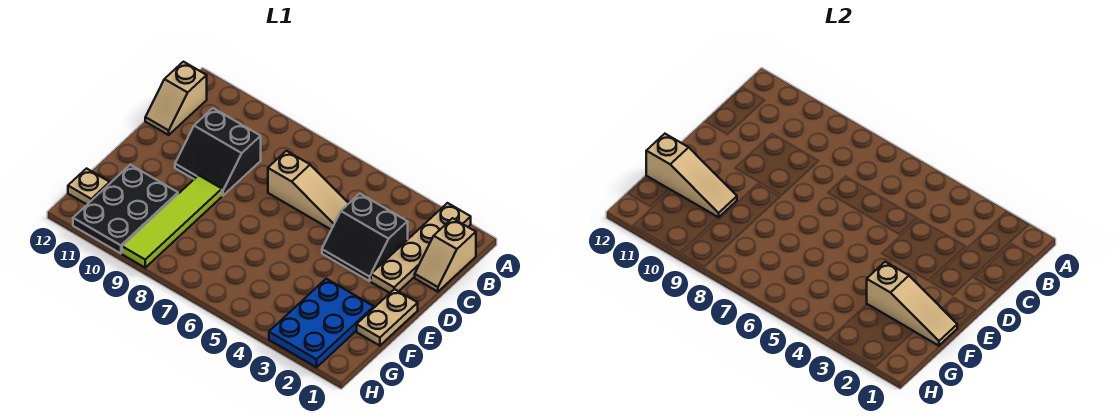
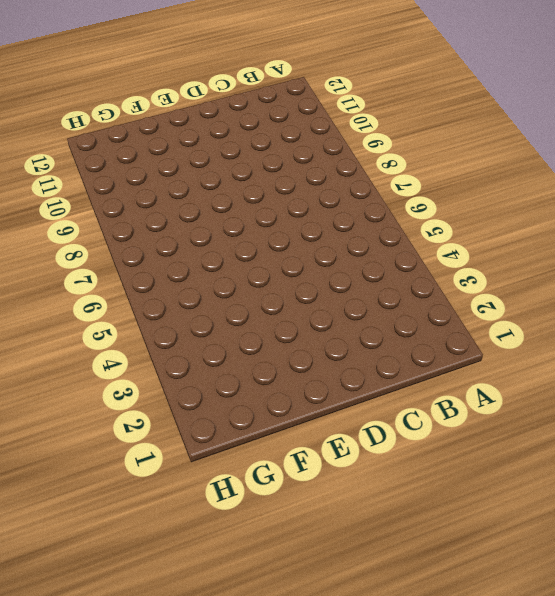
none -> tan 1x4 plate [371,203,471,293]
none -> tan 1x2 slope [415,218,476,292]
none -> tan 1x2 slope [145,62,207,135]

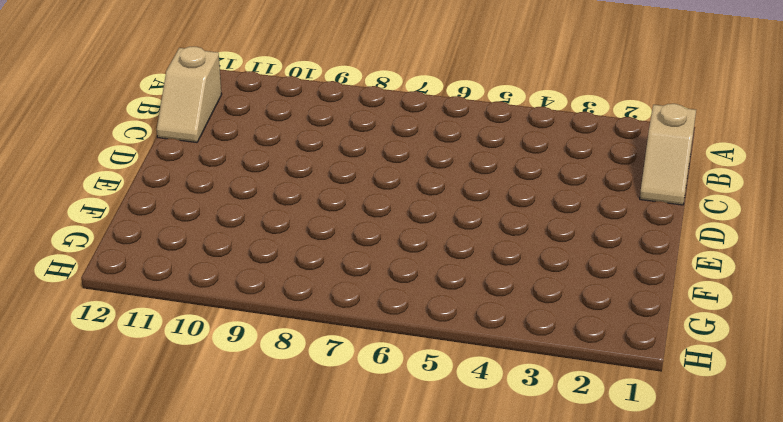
none -> tan 1x4 plate [371,203,471,293]
none -> black 2x2 slope [322,194,408,281]
none -> tan 1x3 slope [268,151,349,230]

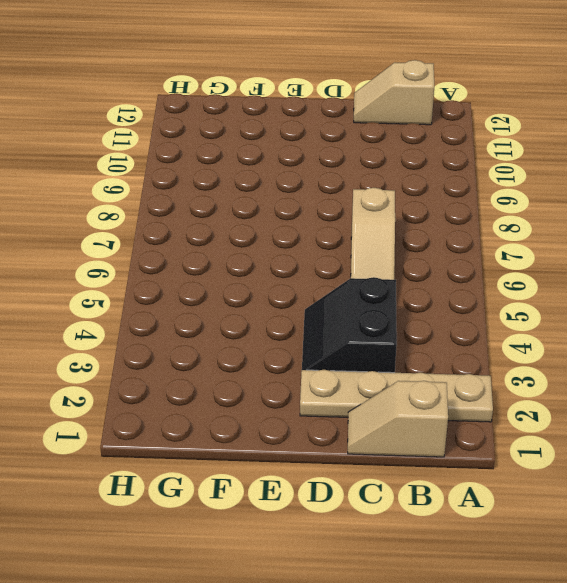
none -> black 2x2 slope [175,108,261,196]
none -> tan 1x2 plate [357,289,418,346]
none -> lime 1x4 tile [122,175,222,268]

